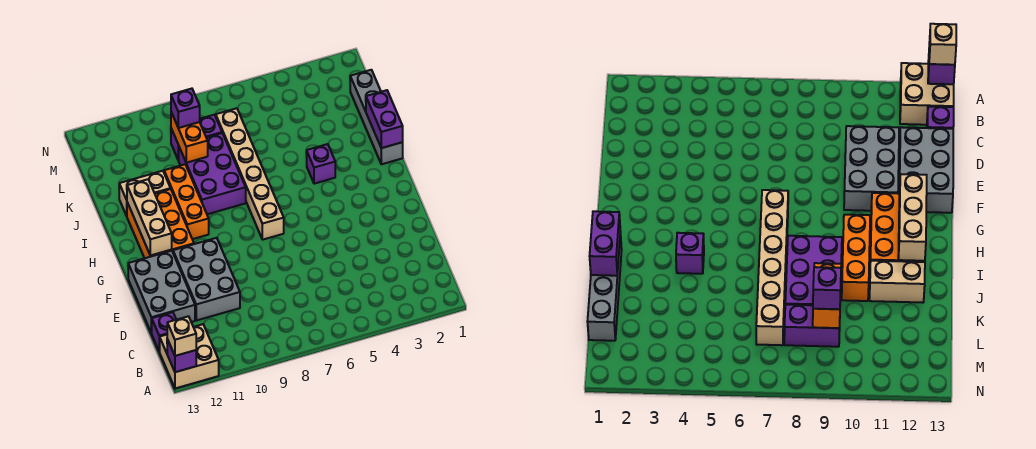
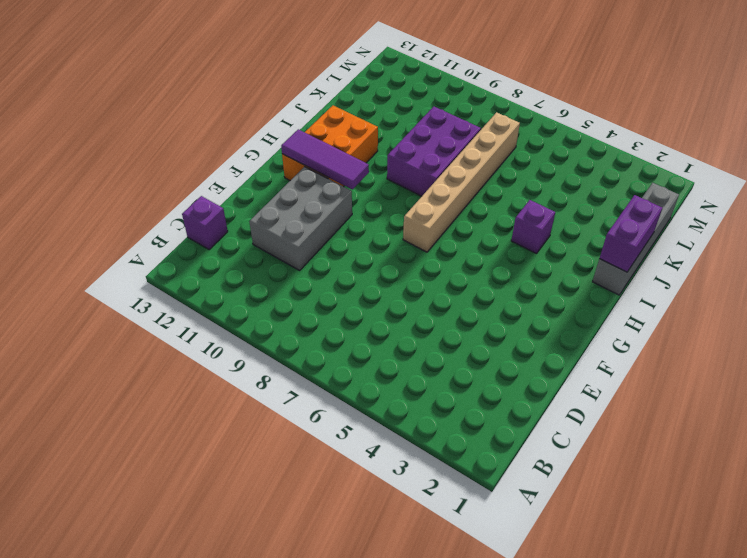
purple 1x3 tile [281,129,369,190] -> tan 1x3 brick [127,179,172,256]
none -> tan 2x2 brick [159,324,219,388]
none -> grey 2x3 brick [128,251,195,333]
none -> orange 1x3 brick [164,164,209,239]

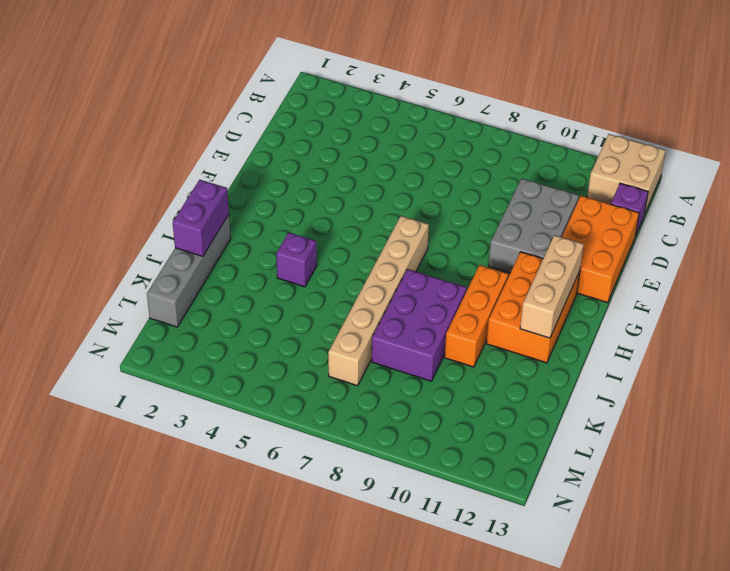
orange 2x3 brick [562,196,639,303] -> grey 2x3 brick [128,251,195,333]
none -> tan 1x2 brick [119,171,171,216]
none -> purple 1x2 brick [171,115,222,160]
none -> purple 1x1 brick [167,339,196,372]

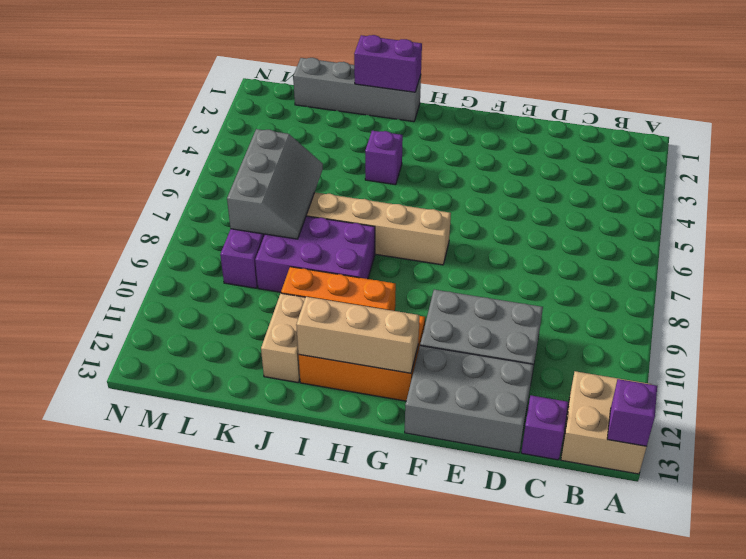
grey 2x3 slope [227,129,323,239] -> none
none -> orange 1x2 brick [171,112,208,163]
none -> tan 1x1 brick [167,316,196,356]
none -> purple 1x1 brick [171,89,200,128]

